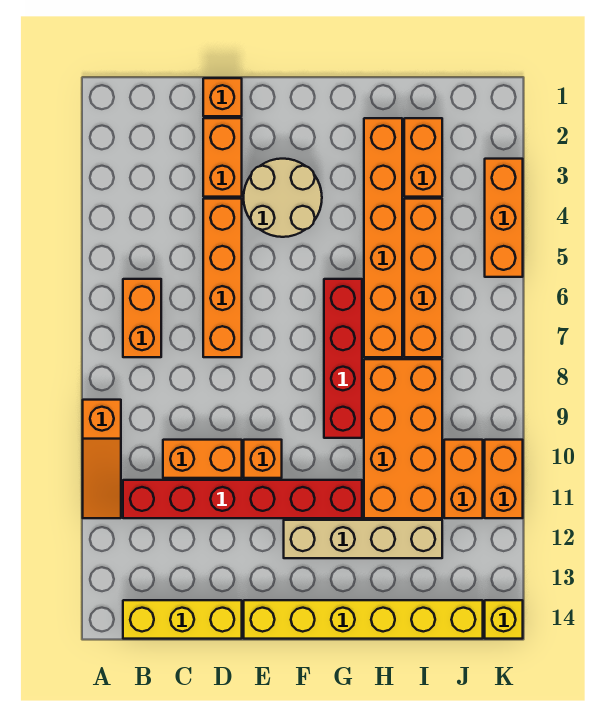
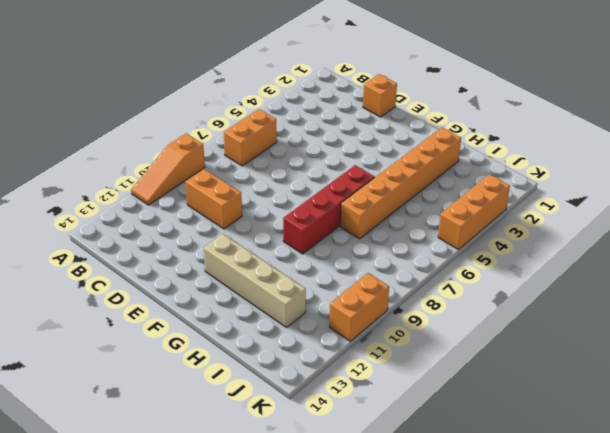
none -> red 1x6 brick [123,480,362,518]
none -> yellow 1x3 brick [123,600,242,639]
none -> orange 1x2 brick [203,118,242,197]

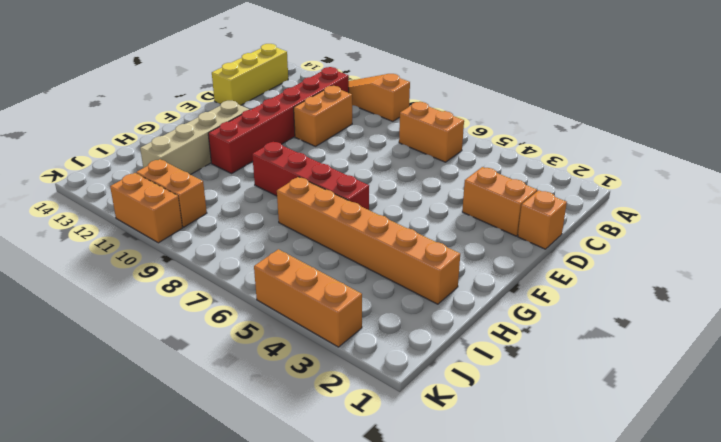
none -> orange 1x4 brick [203,199,242,357]
none -> tan 2x2 round brick [244,159,322,237]
none -> orange 1x1 brick [244,440,282,478]

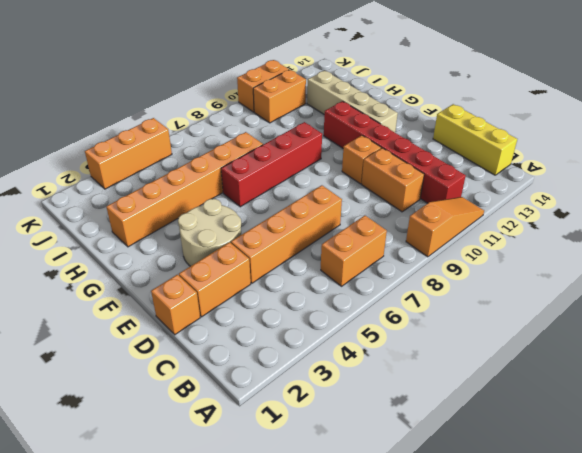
none -> yellow 1x6 brick [244,600,483,639]
none -> orange 2x4 brick [364,359,442,518]
none -> orange 1x2 brick [404,118,442,197]

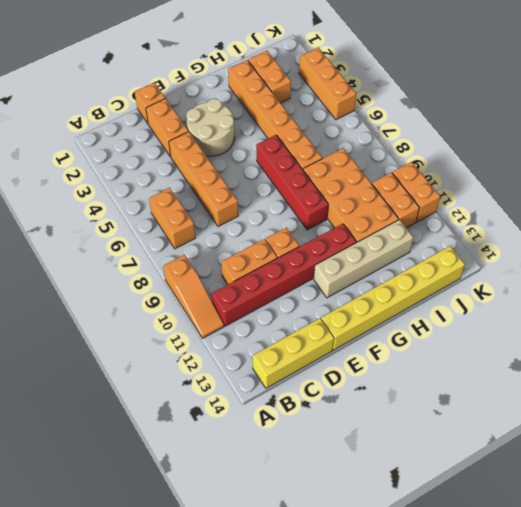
none -> orange 1x4 brick [404,199,442,357]
none -> yellow 1x1 brick [485,600,523,639]

